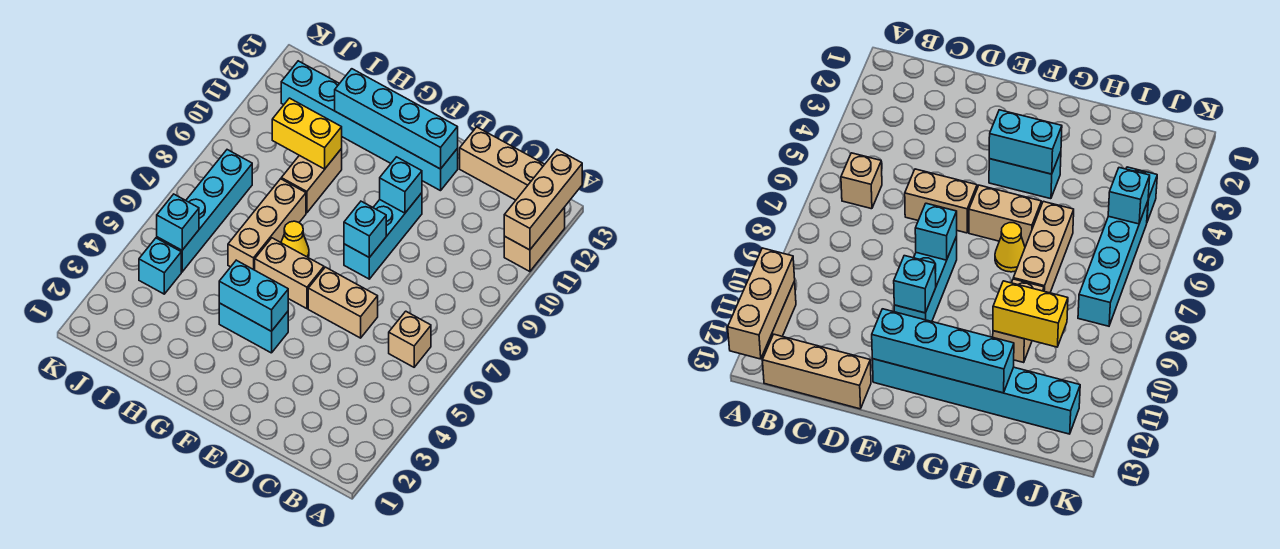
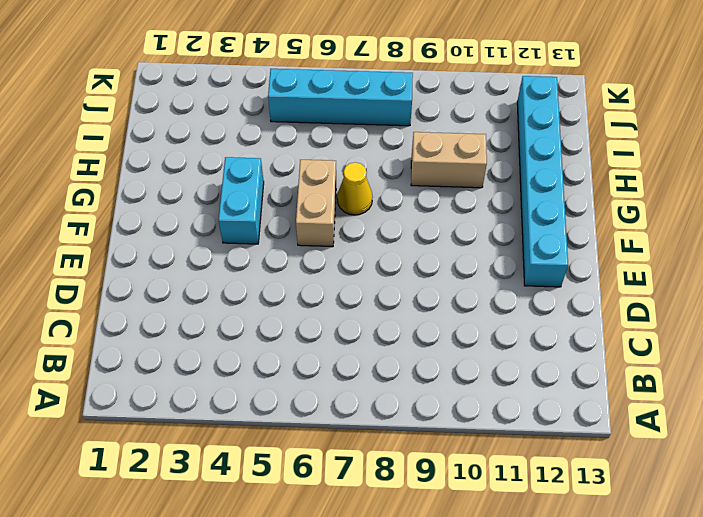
none -> tan 1x2 brick [504,207,565,272]
none -> tan 1x1 brick [389,311,431,367]
none -> tan 1x3 brick [460,127,545,200]

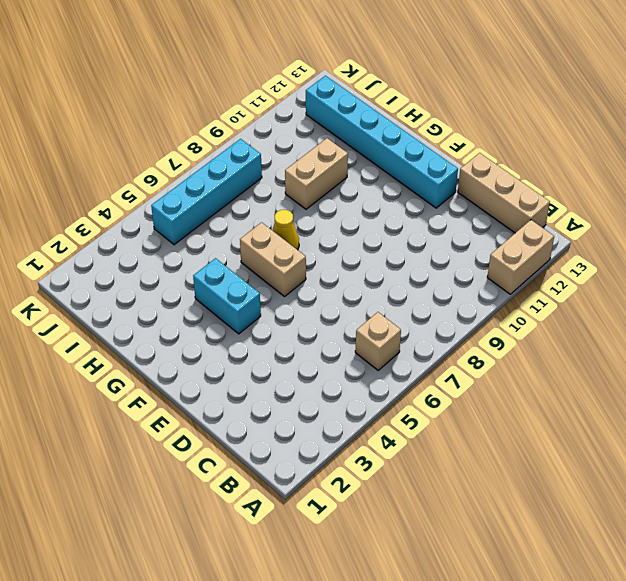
none -> tan 1x2 brick [308,267,378,338]
none -> cyan 1x3 brick [344,193,422,279]
none -> tan 1x3 brick [228,179,306,270]

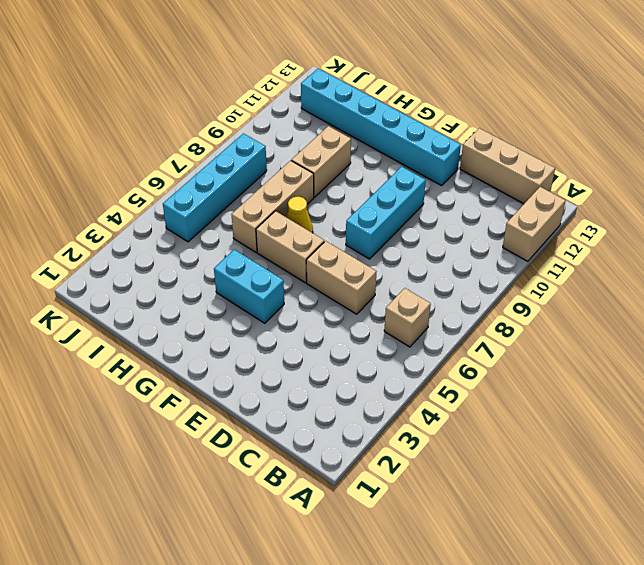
none -> cyan 1x1 brick [139,238,181,294]
none -> tan 1x3 brick [504,150,582,250]
none -> cyan 1x1 brick [344,201,386,257]

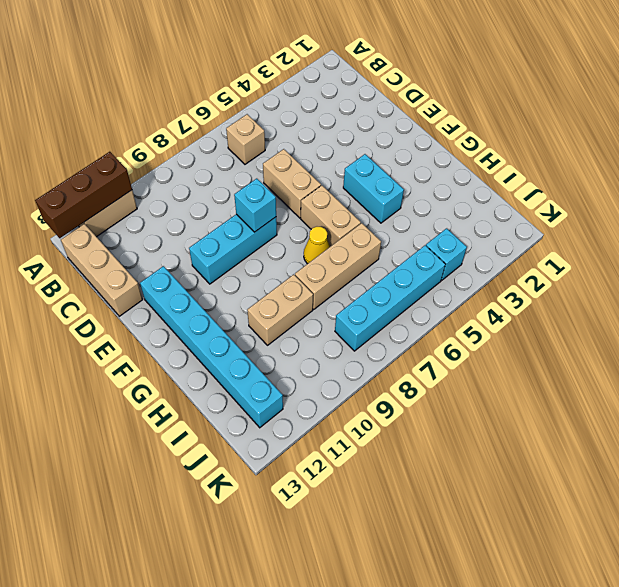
brown 1x3 brick [35,152,132,238] -> tan 1x3 brick [504,150,582,250]
none -> cyan 1x1 brick [380,157,422,213]
none -> cyan 1x4 brick [335,69,458,169]
none -> cyan 1x2 brick [219,260,288,331]

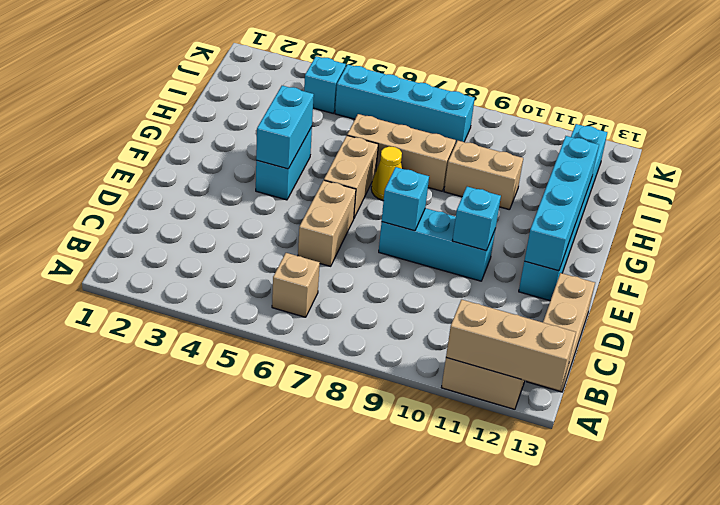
none -> yellow 1x2 brick [272,98,342,169]
none -> cyan 1x1 brick [157,194,199,250]

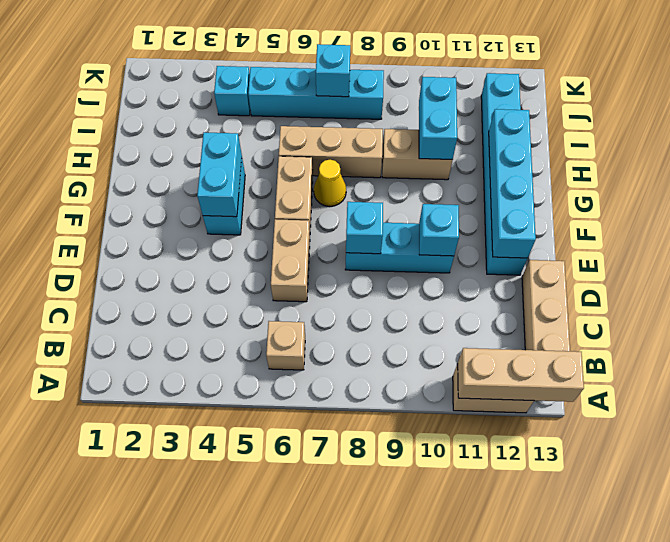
cyan 1x2 brick [419,77,457,159] -> yellow 1x2 brick [272,98,342,169]
cyan 1x1 brick [316,44,350,97] -> cyan 1x1 brick moved to [157,194,199,250]

